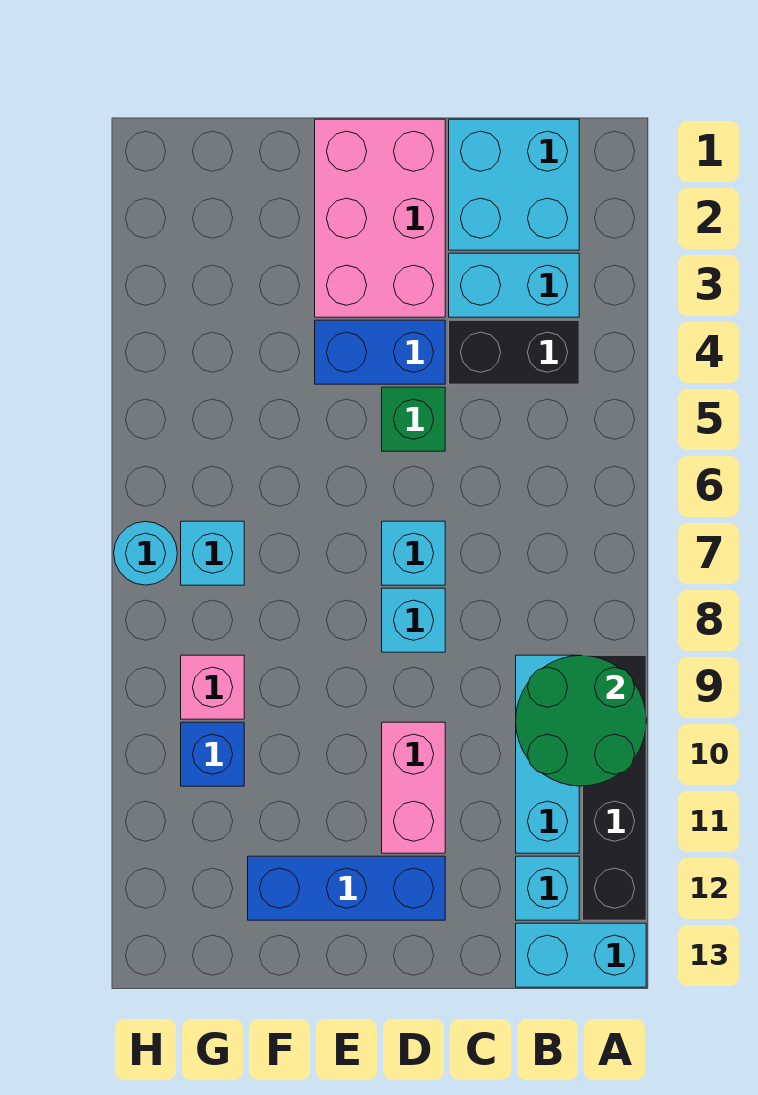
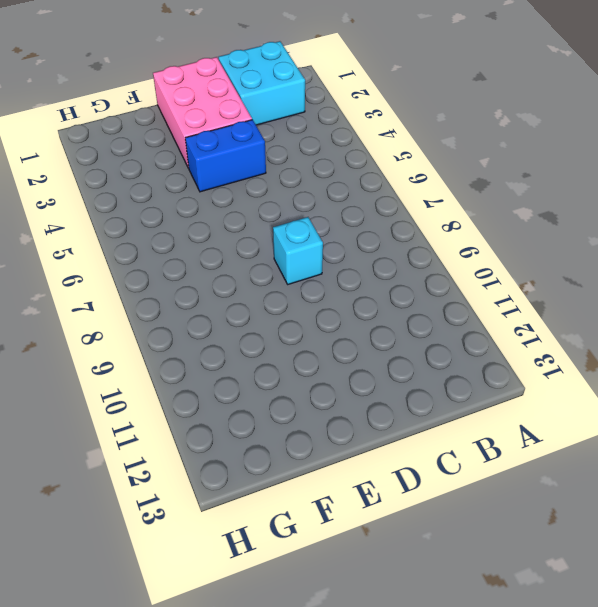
none -> black 1x4 brick [583,655,646,920]
none -> cyan 1x2 brick [516,923,646,987]
none -> cyan 1x2 brick [449,253,579,317]

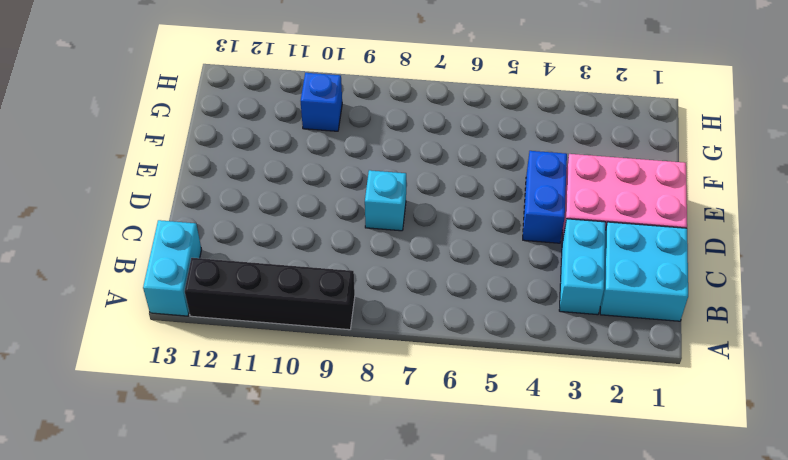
none -> black 1x2 brick [449,320,579,384]
none -> cyan 1x3 brick [516,655,579,853]
none -> cyan 1x1 brick [516,856,579,920]

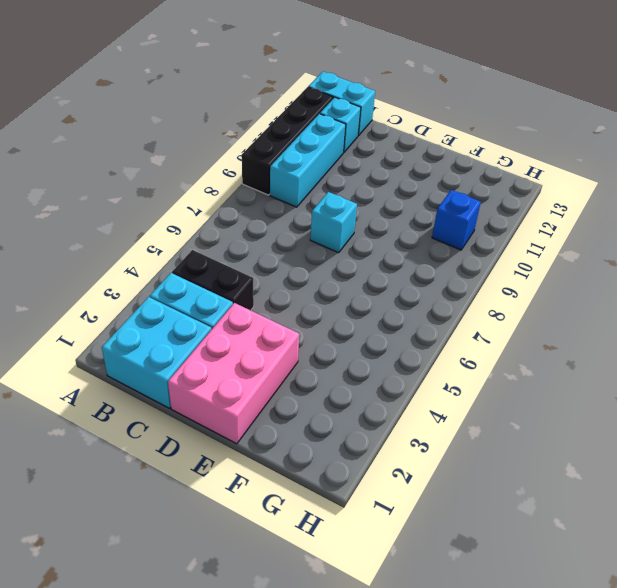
none -> blue 1x2 brick [315,320,445,384]
none -> green 1x1 brick [382,387,445,451]
none -> cyan 1x1 brick [382,521,445,585]

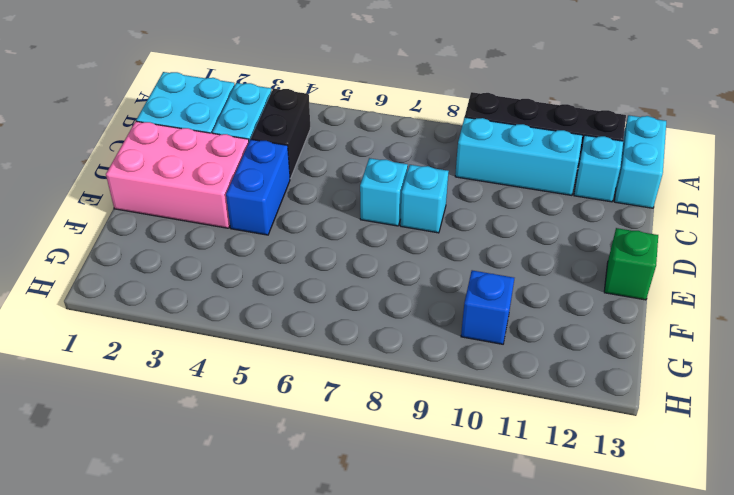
green 1x1 brick [604,228,658,300] -> green 1x1 brick moved to [382,387,445,451]
none -> pink 1x2 brick [382,722,445,853]
none -> blue 1x3 brick [248,856,445,920]
none -> cyan 1x1 brick [181,521,244,585]

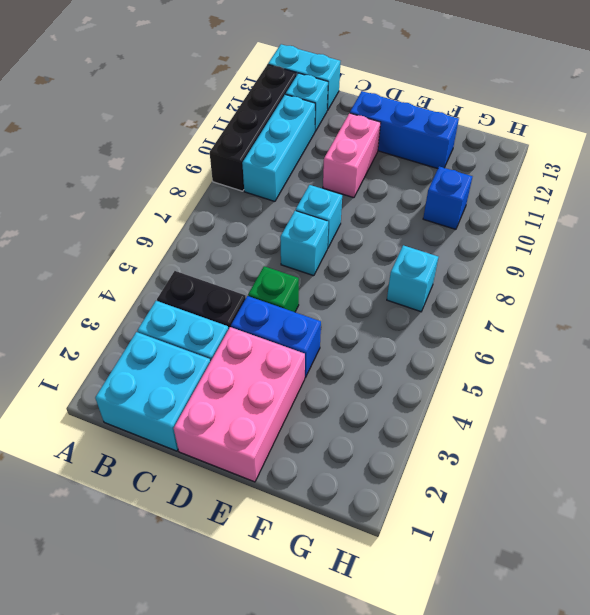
none -> pink 1x1 brick [181,655,244,719]
none -> cyan 1x1 round brick [114,521,177,585]
none -> green 2x2 round brick [516,655,646,786]

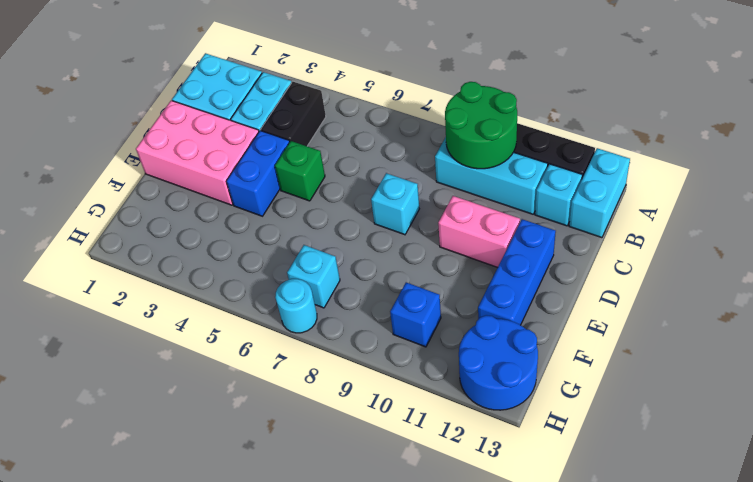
blue 2x2 round brick [459,315,538,410] -> none
none -> cyan 1x1 brick [382,521,445,585]
none -> pink 1x1 brick [181,655,244,719]

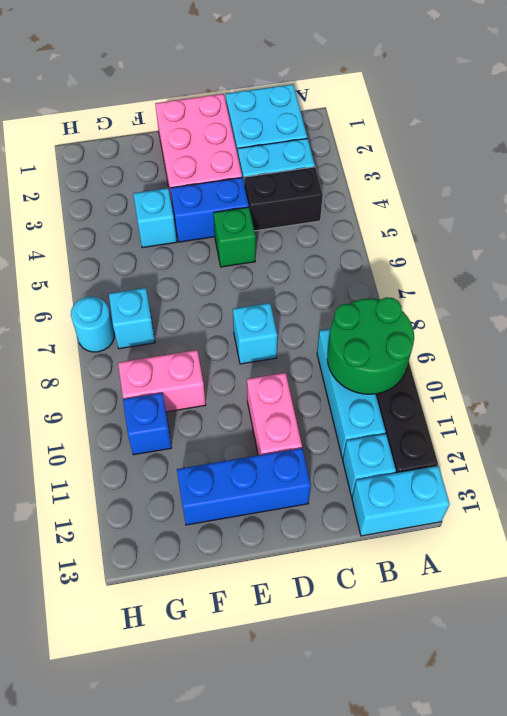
cyan 1x1 brick [133,188,177,248] -> cyan 1x1 brick moved to [382,521,445,585]
pink 1x2 brick [118,350,206,412] -> pink 1x1 brick [181,655,244,719]

